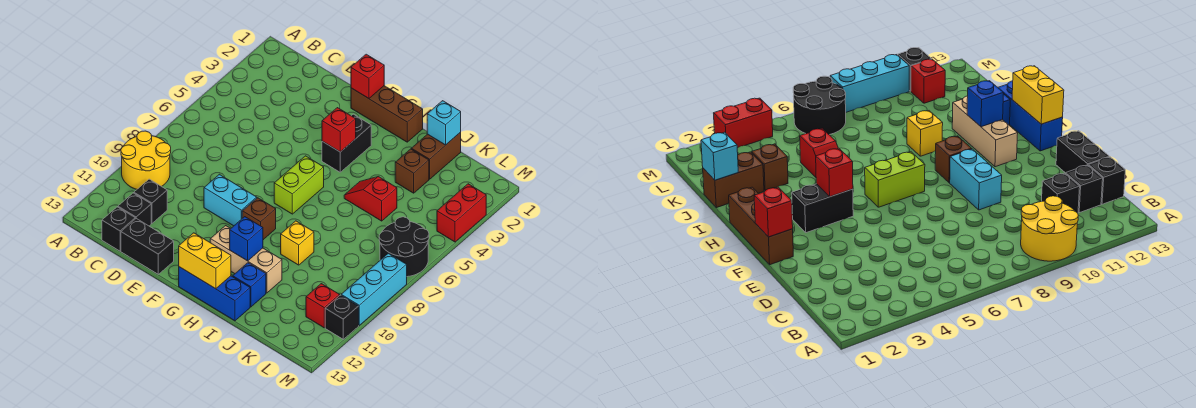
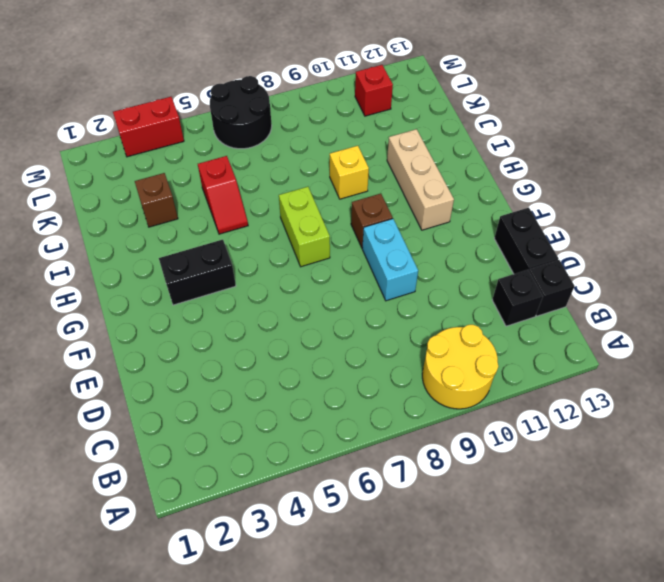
lime 1x2 brick [279,187,330,267] -> lime 1x2 brick turned to [274,156,324,214]
none -> black 1x1 brick [134,179,167,223]
none -> brown 1x3 brick [351,86,423,142]
none -> blue 1x3 brick [179,267,250,321]

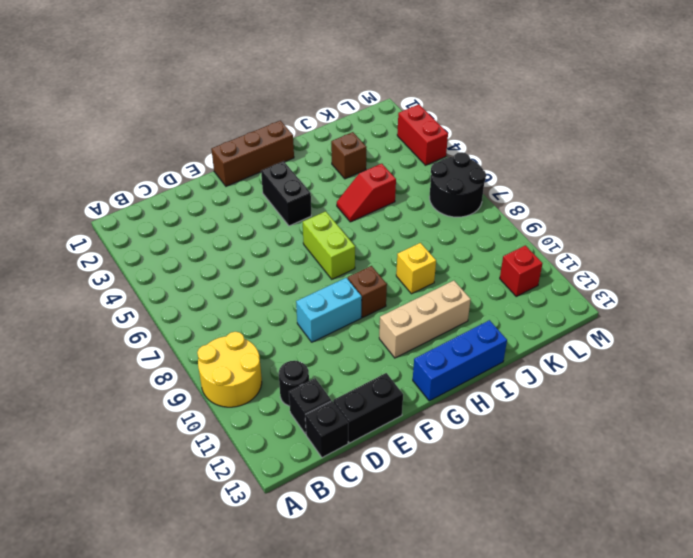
black 1x1 round brick [279,361,309,406] -> black 1x1 brick [134,179,167,223]
none -> blue 1x1 brick [233,263,266,307]
none -> brown 1x2 brick [411,132,461,179]
none -> cyan 1x3 brick [341,253,407,325]

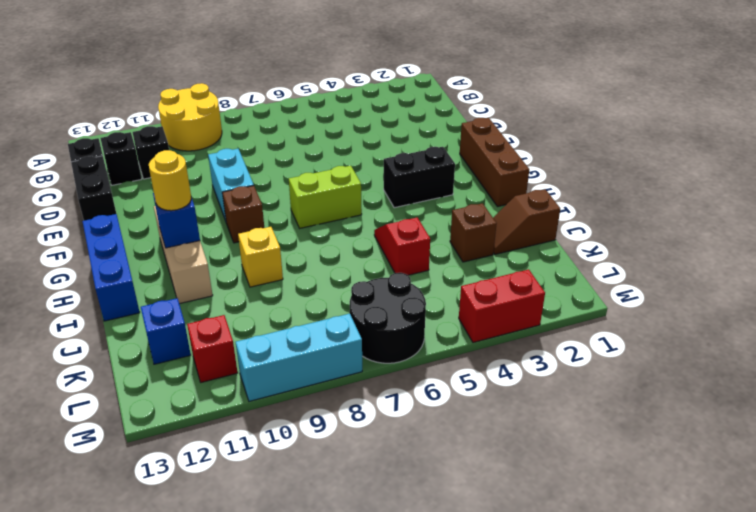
yellow 1x1 round brick [149,150,191,211] -> none
brown 1x2 slope [493,189,560,254] -> brown 1x2 brick [411,132,461,179]
blue 1x1 brick [141,298,191,364] -> blue 1x1 brick moved to [233,263,266,307]
none -> black 1x1 brick [325,295,359,339]
none -> red 1x1 brick [351,54,384,99]
none -> red 1x1 brick [322,108,356,152]

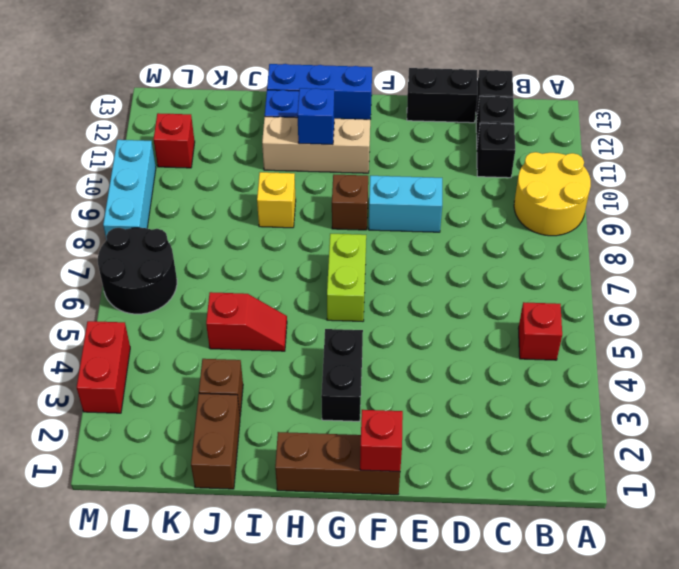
red 1x1 brick [518,302,562,360] -> red 1x1 brick moved to [322,108,356,152]
none -> black 1x1 brick [325,295,359,339]
none -> yellow 1x2 brick [179,233,231,289]
none -> cyan 1x1 brick [427,101,461,145]

